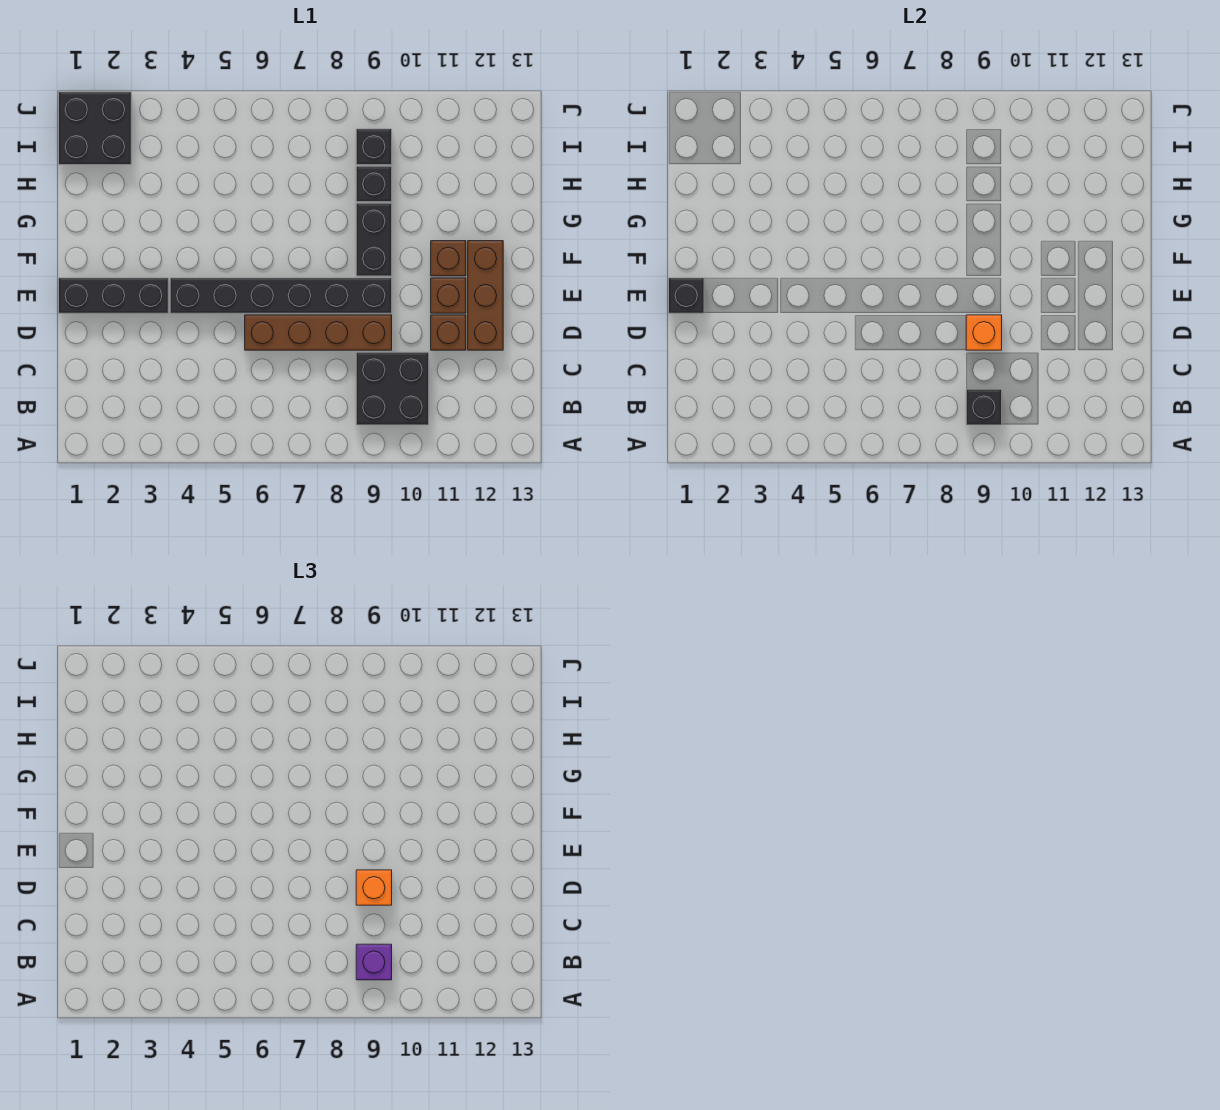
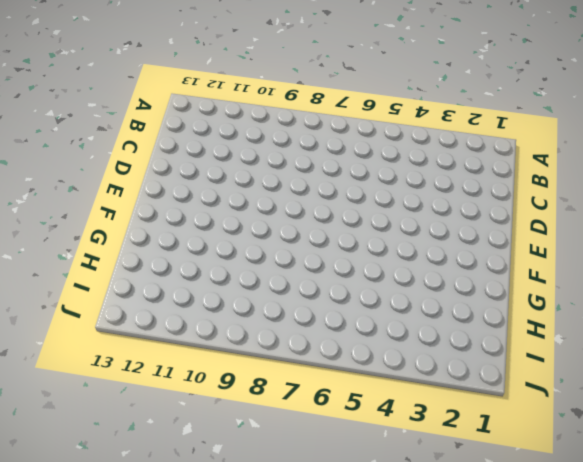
none -> black 2x2 brick [356,352,429,425]
none -> brown 1x4 brick [245,315,392,350]
none -> brown 1x1 brick [431,315,466,350]

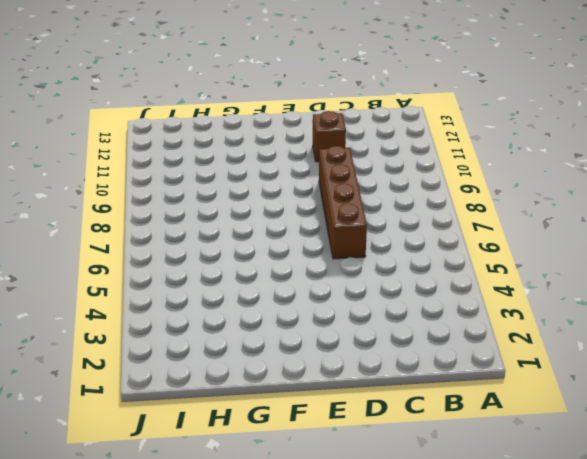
none -> black 2x2 brick [356,352,429,425]
none -> brown 1x3 brick [468,241,503,350]
none -> black 1x3 brick [59,278,168,313]

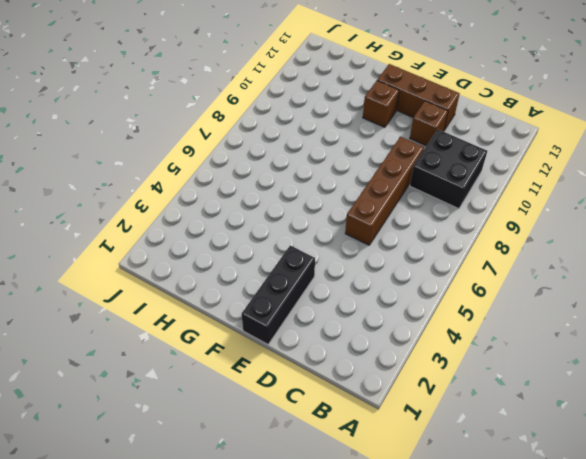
none -> black 1x6 brick [170,278,392,313]
none -> brown 1x1 brick [431,278,466,313]
none -> black 1x2 brick [356,203,392,276]

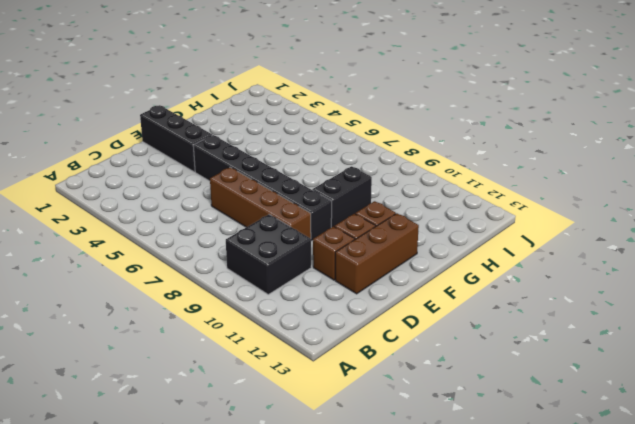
none -> black 1x1 brick [356,166,392,202]
none -> black 2x2 brick [59,92,131,165]
none -> black 1x1 brick [356,129,392,165]

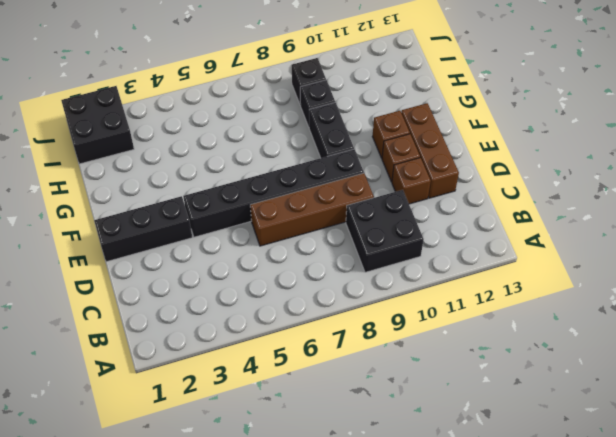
none -> black 1x1 brick [966,389,1002,425]
none -> orange 1x1 brick [966,315,1002,350]
none -> black 1x1 brick [669,278,704,313]

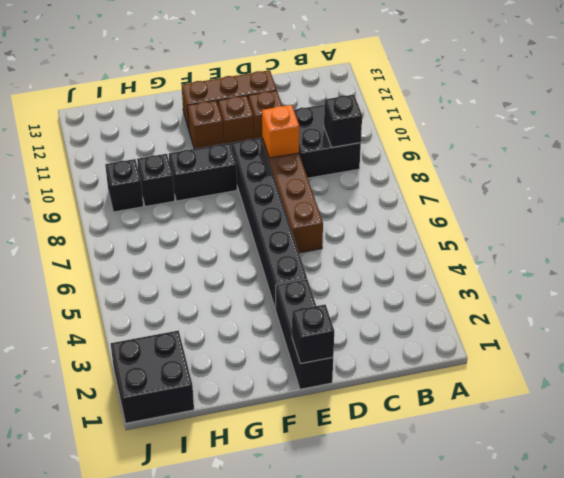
none -> purple 1x1 brick [356,944,392,980]
none -> orange 1x1 brick [356,870,392,905]

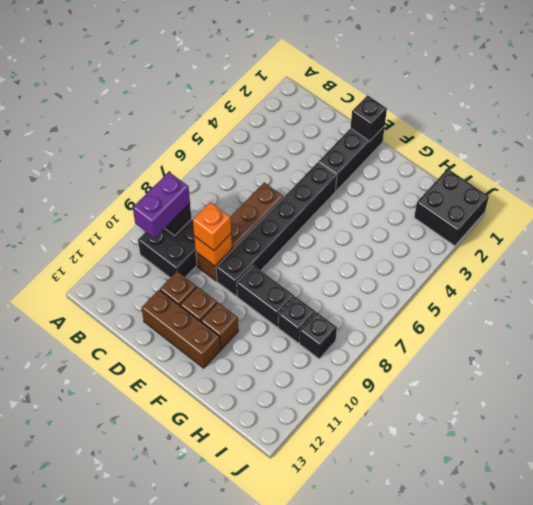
purple 1x2 brick [133,172,190,238] -> purple 1x1 brick [356,944,392,980]

